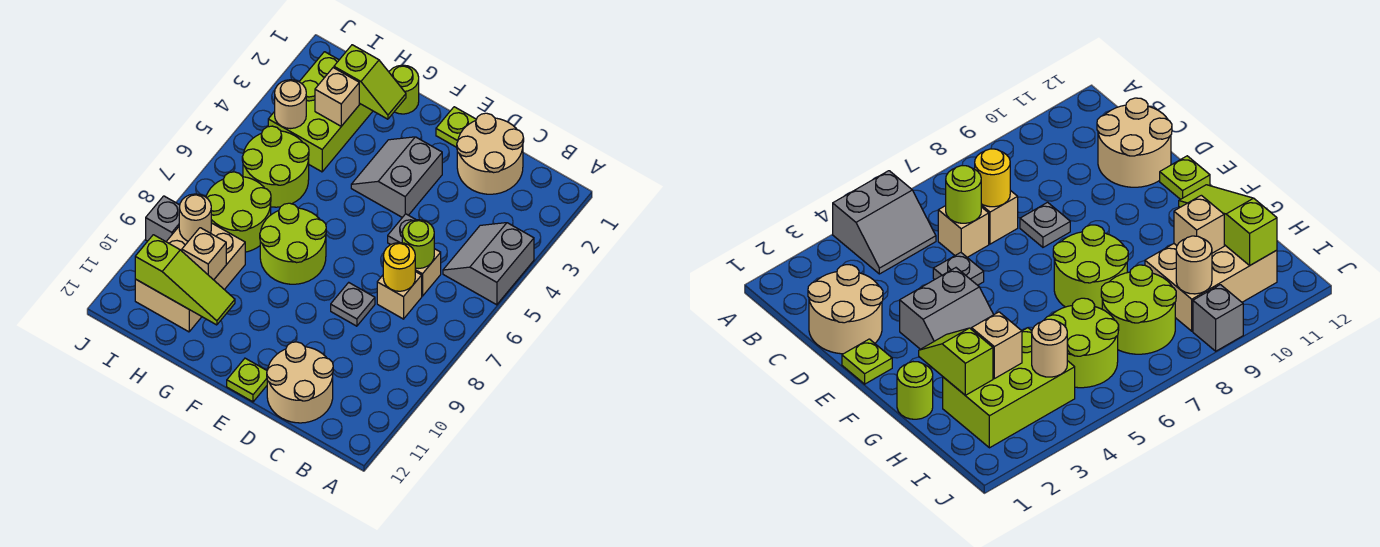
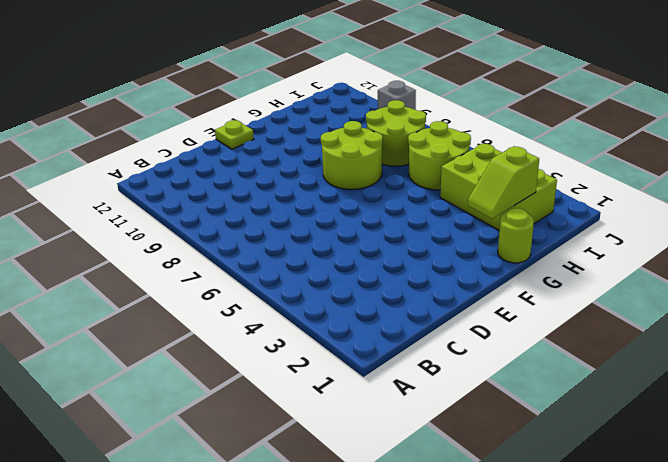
none -> grey 2x2 slope [443,223,534,305]
none -> tan 2x2 round brick [457,113,524,194]
none -> tan 1x1 brick [415,249,441,296]

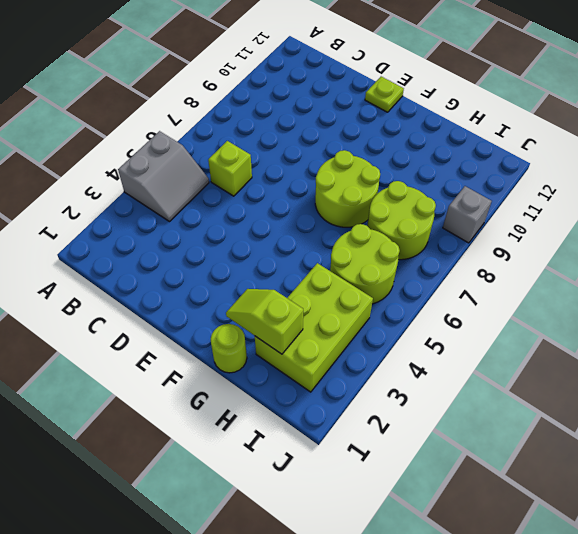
lime 1x1 brick [208,141,252,196] -> tan 1x1 brick [415,249,441,296]
none -> tan 2x2 round brick [457,113,524,194]
none -> tan 1x1 brick [377,272,422,319]
none -> tan 2x2 round brick [267,342,333,423]

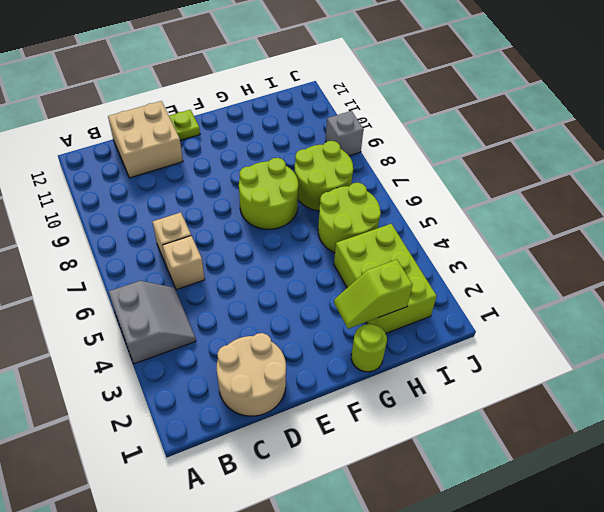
tan 2x2 brick [108,101,183,178] -> tan 2x2 round brick [267,342,333,423]
none -> grey 1x1 plate [388,214,416,245]
none -> grey 1x1 plate [331,283,375,326]
none -> lime 1x1 plate [436,107,476,147]

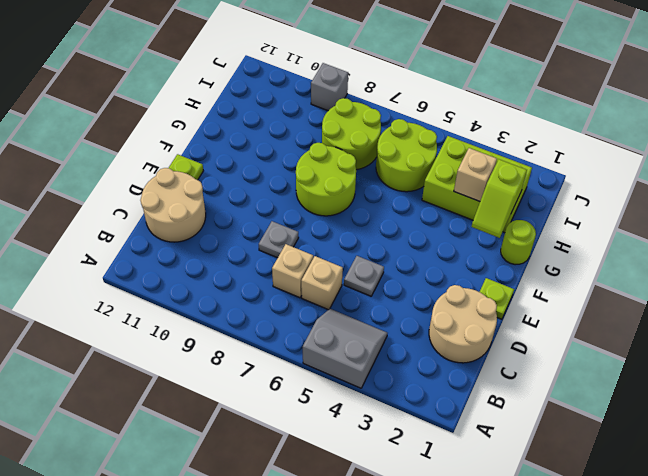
none -> grey 2x2 slope [351,137,442,217]
none -> tan 2x3 brick [135,223,245,332]
none -> lime 1x1 round brick [402,220,434,268]

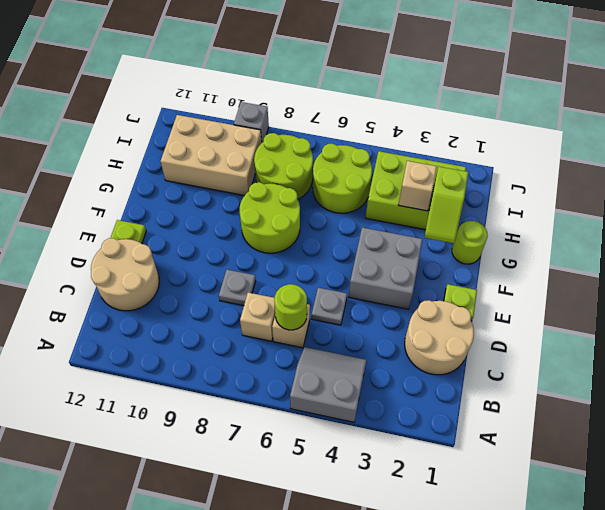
grey 2x2 brick [349,228,422,309] -> grey 2x2 slope [351,137,442,217]
none -> yellow 1x1 round brick [383,243,415,291]
none -> lime 1x3 slope [135,235,235,325]
none -> tan 1x1 brick [182,228,226,280]

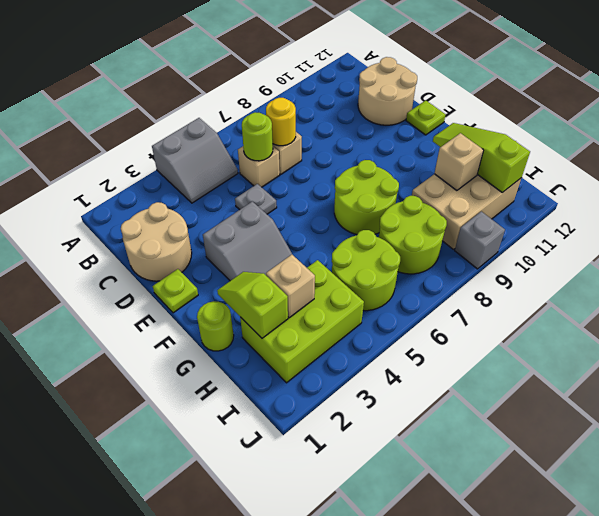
none -> grey 1x1 plate [331,283,375,326]
none -> tan 1x1 round brick [275,80,306,129]
none -> tan 1x1 round brick [179,194,211,241]

